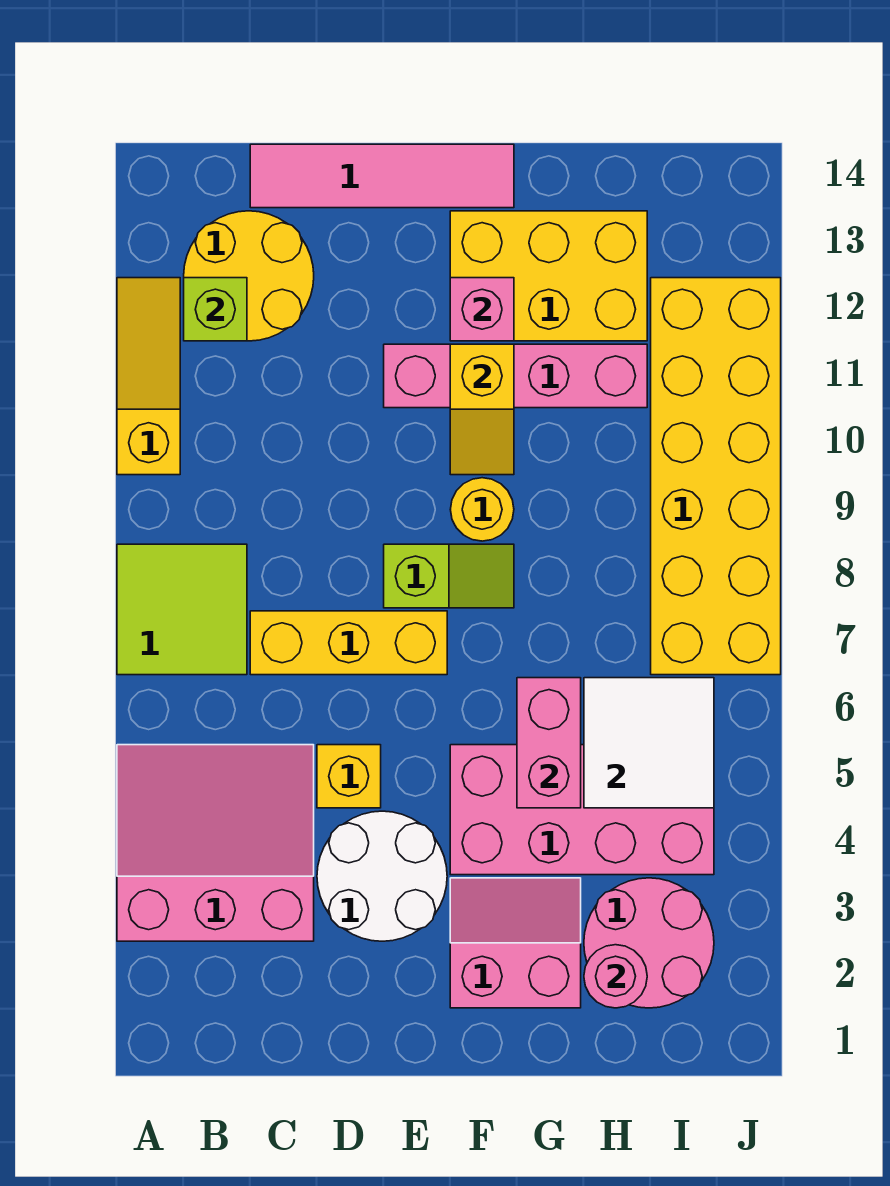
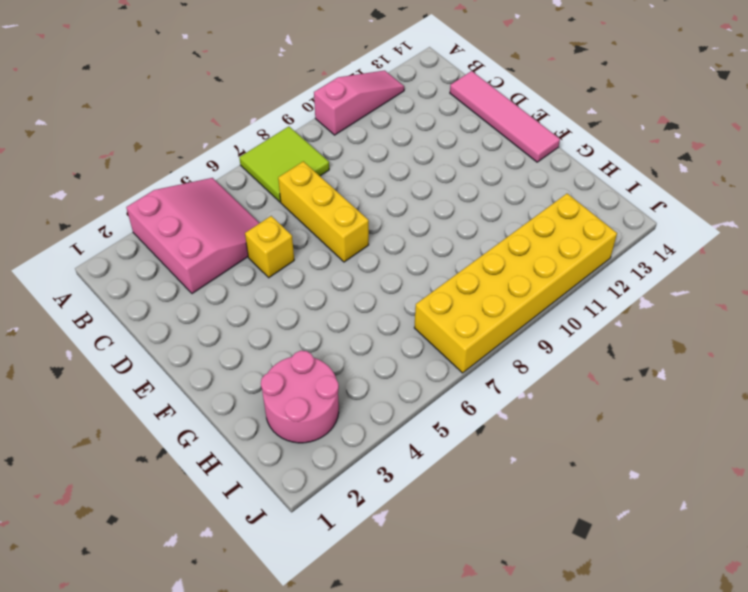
pink 1x3 slope [314,70,404,135] -> yellow 1x3 slope [117,278,180,475]
none -> yellow 2x2 round brick [184,211,314,341]
none -> white 2x2 round brick [317,811,447,941]
none -> lime 1x2 slope [384,544,514,608]

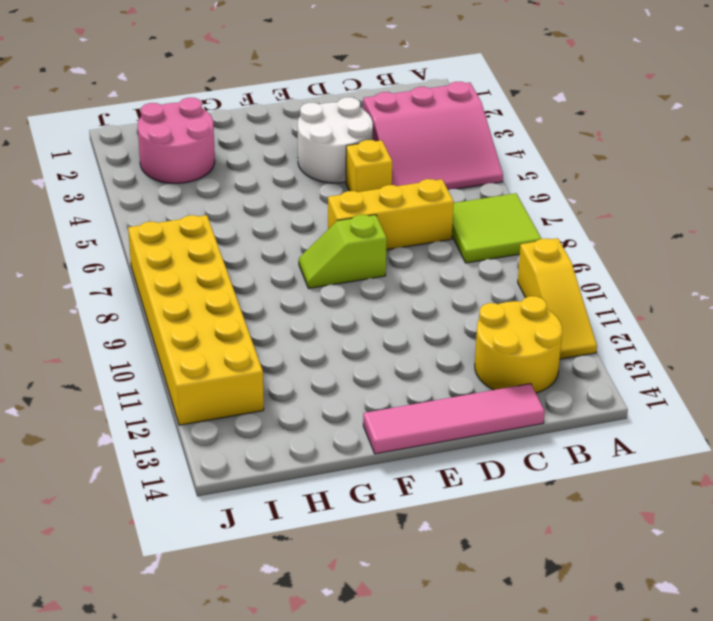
none -> pink 1x4 brick [384,344,647,408]
none -> pink 2x2 slope [450,878,581,1008]
none -> pink 2x4 brick [450,745,714,875]

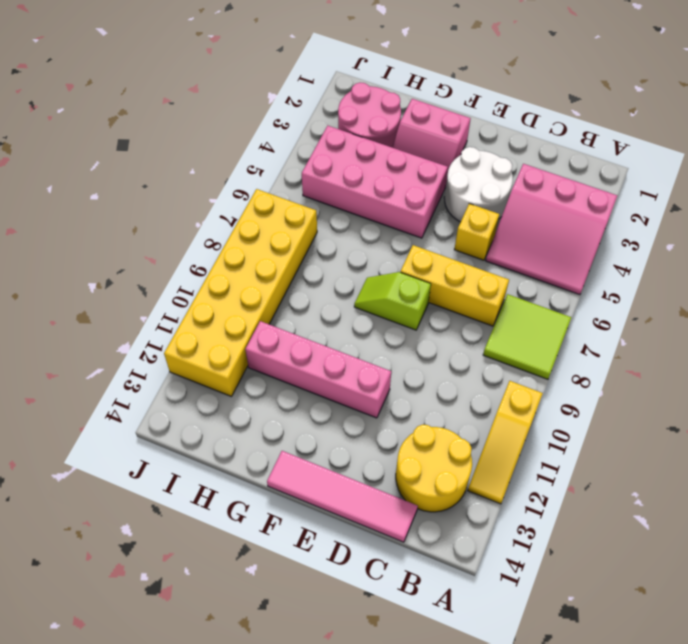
none -> yellow 1x1 round brick [450,478,514,541]
none -> yellow 2x3 brick [450,211,647,341]
none -> lime 1x1 brick [184,278,247,341]

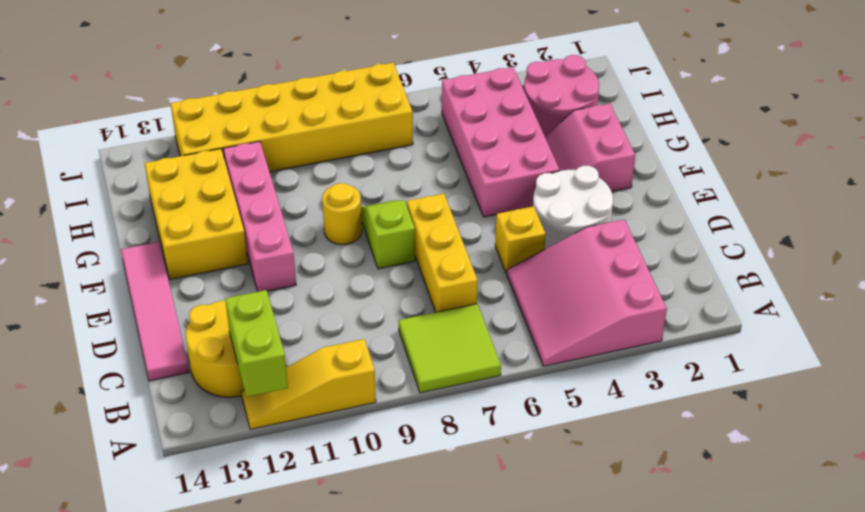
lime 1x2 brick [225,290,288,397] -> lime 1x1 brick [184,278,247,341]
none -> yellow 1x2 slope [450,344,514,475]
none -> pink 1x1 brick [450,278,514,341]
none -> pink 1x2 brick [517,678,581,808]

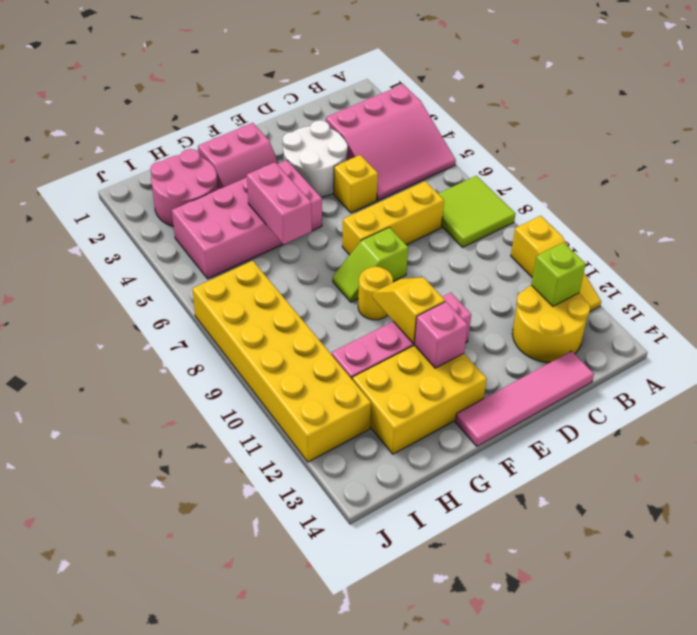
none -> pink 1x1 round brick [584,945,647,1008]
none -> white 2x2 tile [584,678,714,808]

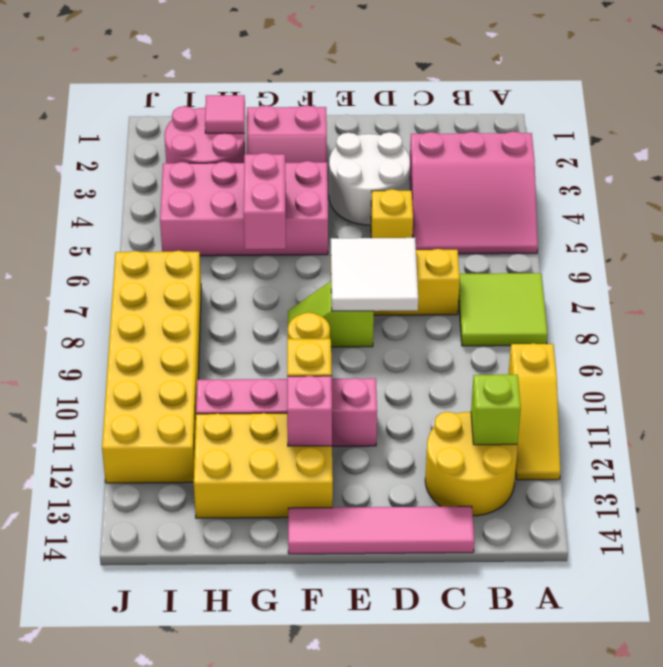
white 2x2 tile [331,238,418,311] -> white 2x2 tile moved to [584,678,714,808]
pink 1x1 tile [205,95,245,133] -> pink 1x1 round brick [584,945,647,1008]

